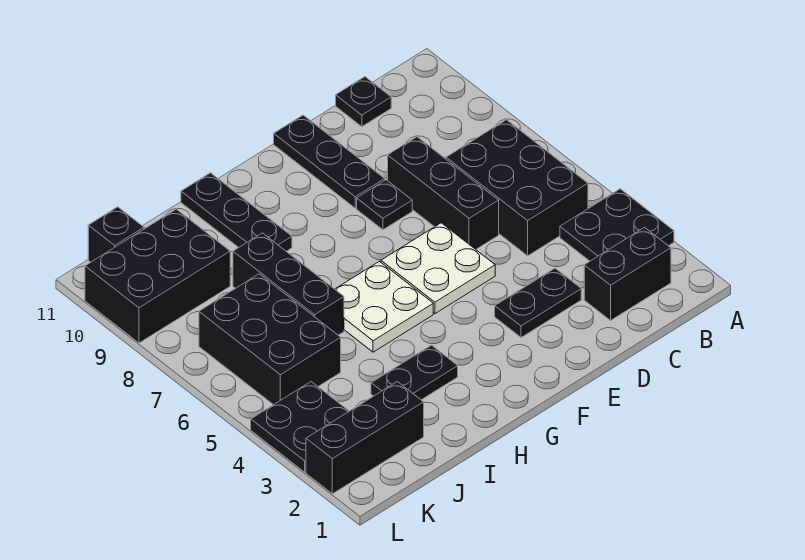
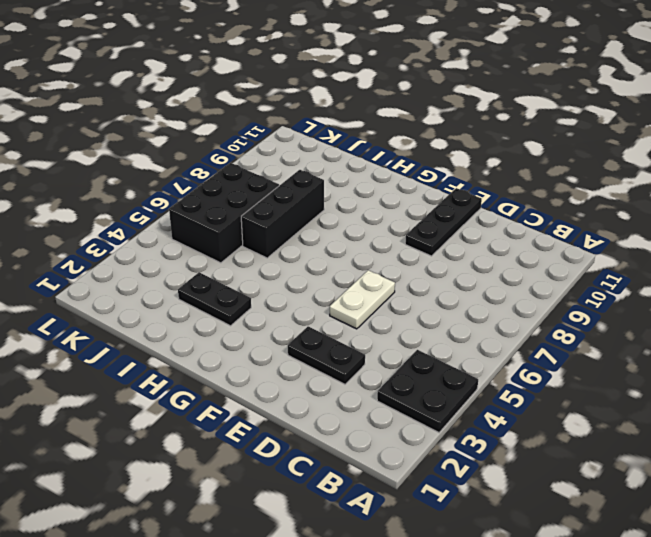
white 1x2 plate [330,270,395,329] -> white 2x2 plate [381,223,495,314]
none -> black 1x2 brick [584,228,671,320]
none -> black 2x3 brick [446,120,588,256]
none -> black 1x1 plate [336,77,391,127]

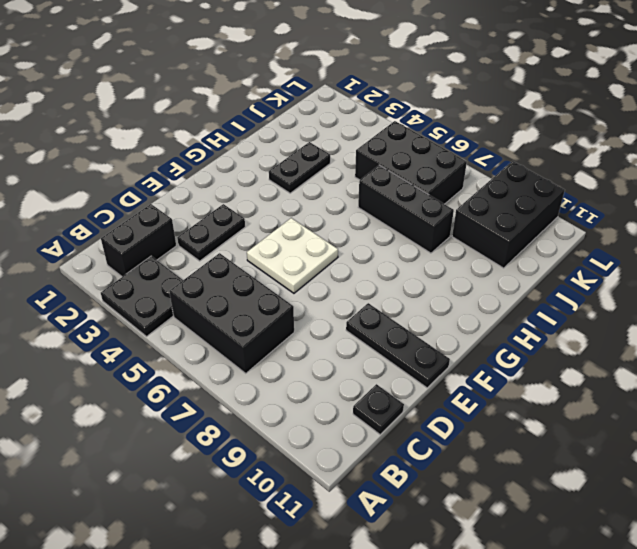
none -> black 1x3 brick [388,137,499,249]
none -> black 1x1 plate [357,180,412,230]
none -> white 2x2 plate [335,261,433,352]

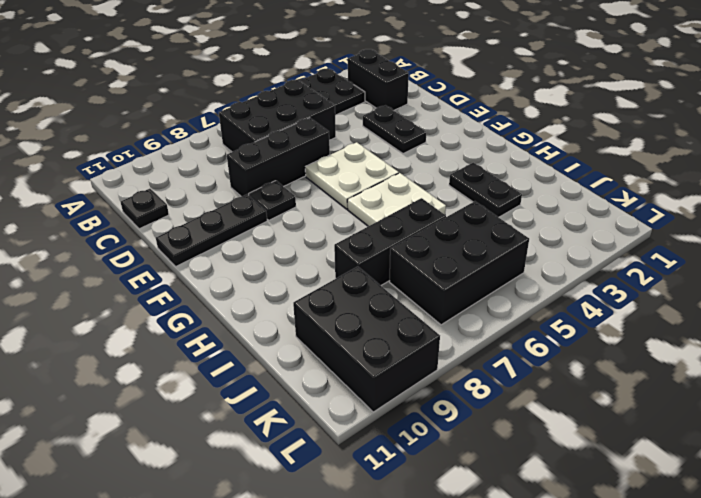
none -> black 1x3 plate [181,173,292,251]
none -> black 1x3 brick [306,382,424,494]
none -> black 2x2 plate [251,382,349,472]

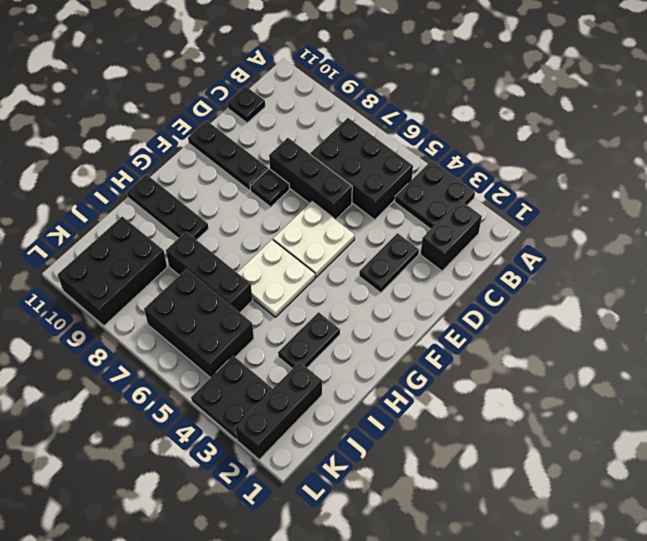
none -> black 1x1 brick [88,207,144,262]

